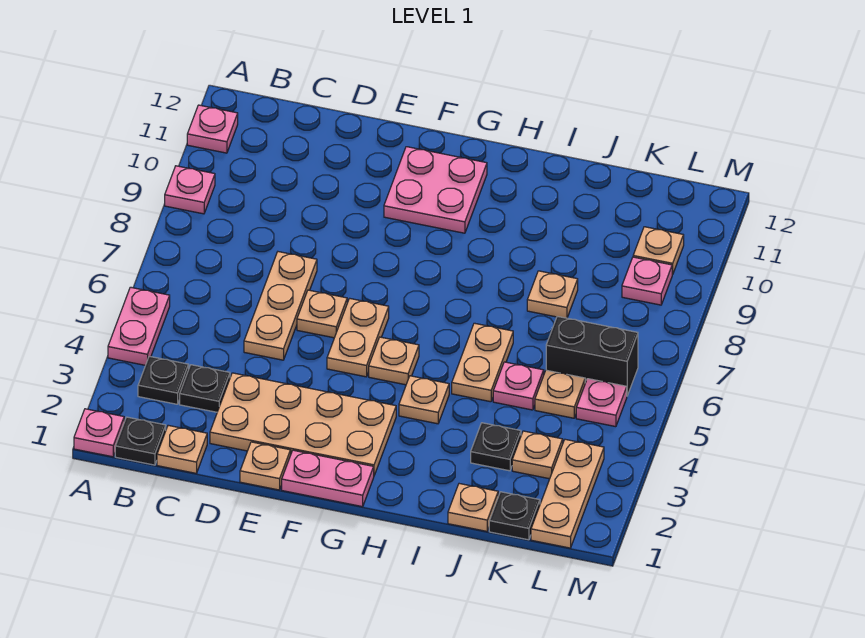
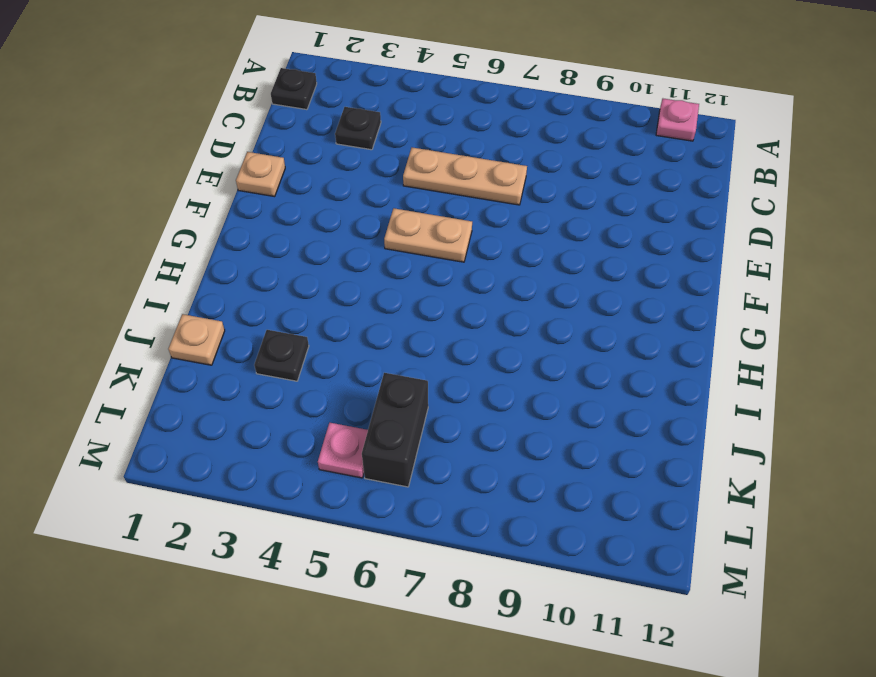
none -> pink 1x1 plate [74,409,124,457]
none -> pink 1x2 plate [108,287,170,365]
none -> pink 1x1 plate [165,166,215,214]
none -> black 1x1 plate [138,356,189,404]

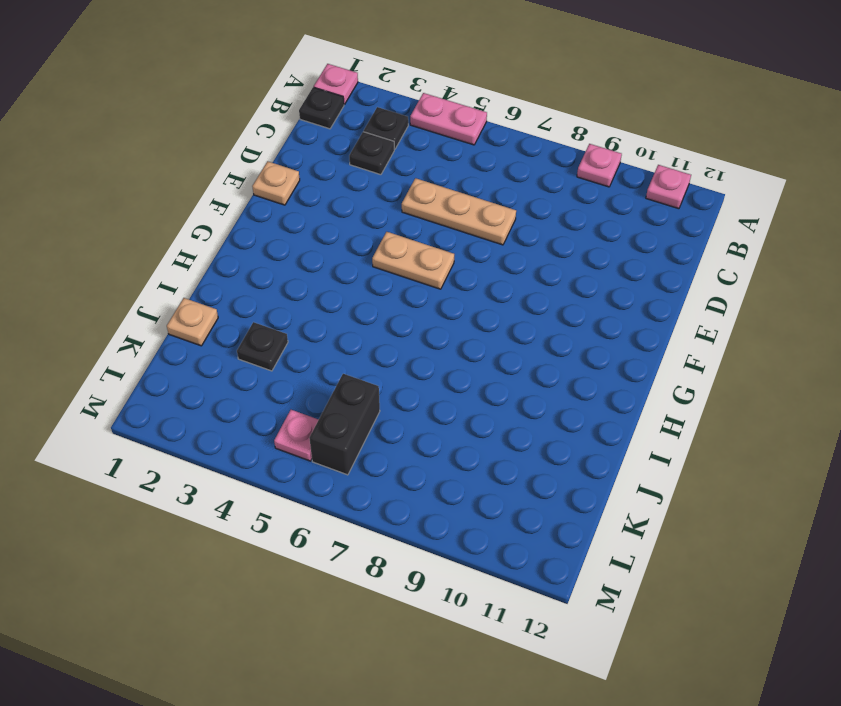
none -> tan 1x1 plate [157,425,207,473]
none -> tan 2x4 plate [210,373,396,475]
none -> tan 1x1 plate [297,290,347,338]
none -> pink 1x2 plate [282,450,374,507]

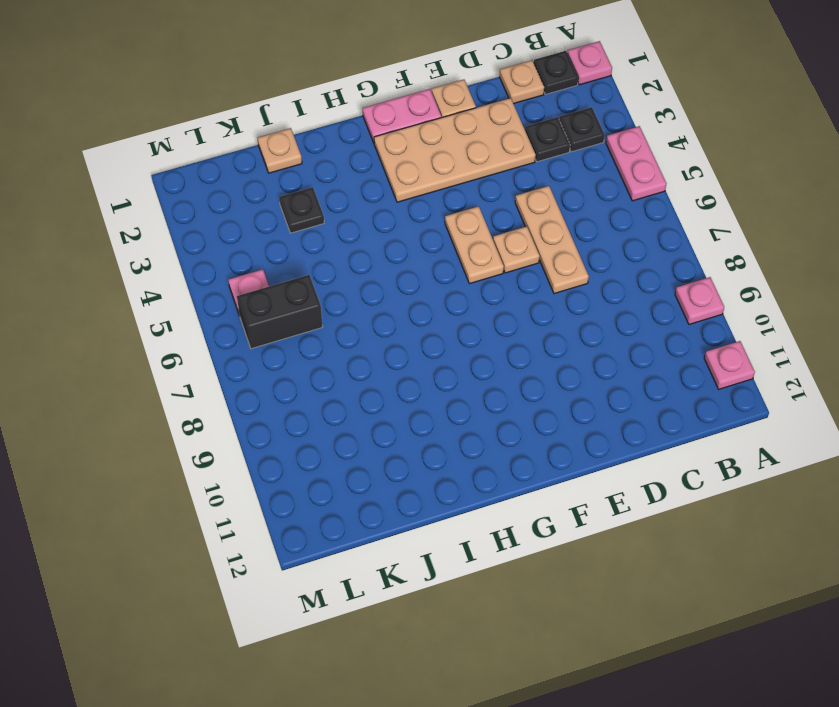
none -> pink 2x2 plate [384,147,487,233]
none -> tan 1x1 plate [369,337,419,385]
none -> tan 1x1 plate [399,376,449,424]
none -> tan 1x2 plate [452,323,513,402]

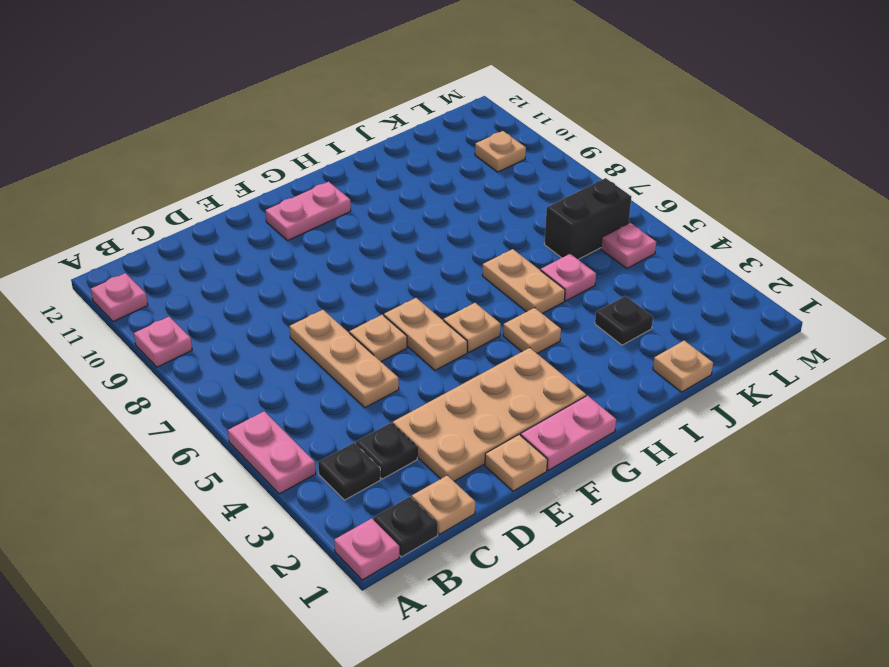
pink 1x2 plate [265,182,351,240] -> pink 2x2 plate [384,147,487,233]
none -> tan 1x1 plate [527,271,578,318]
none -> black 1x1 plate [489,492,540,540]
none -> tan 1x1 plate [512,431,563,479]
none -> tan 1x1 plate [535,370,585,418]

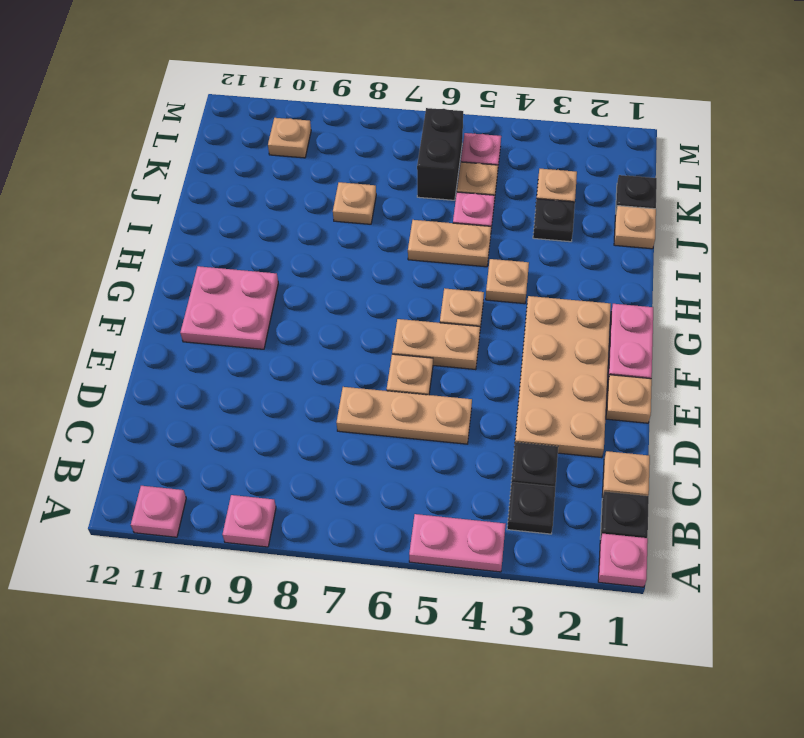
none -> tan 1x3 plate [531,439,604,548]
none -> pink 1x1 plate [622,257,673,305]

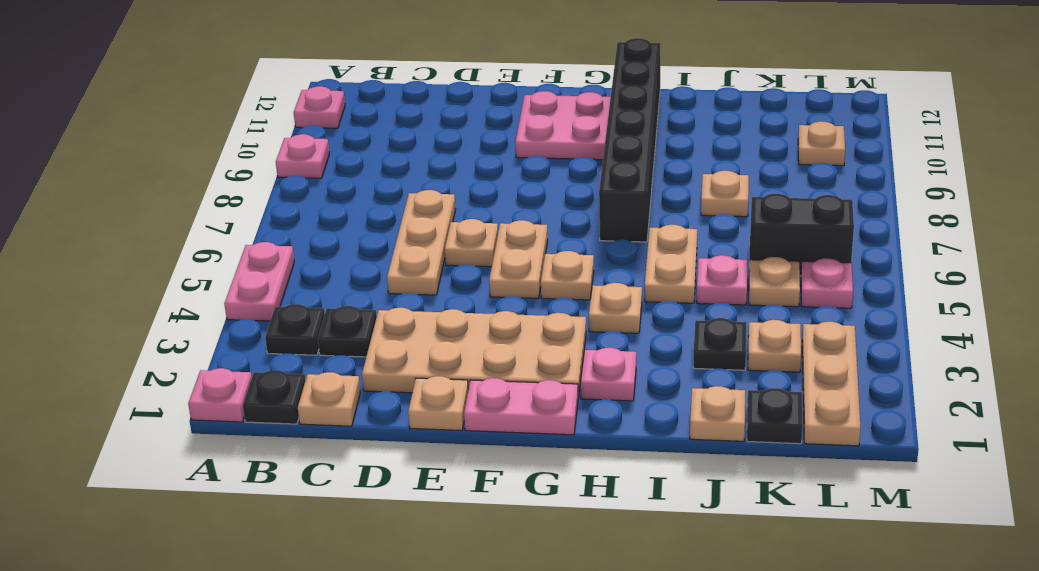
pink 1x1 plate [581,348,636,401] -> pink 1x1 plate moved to [622,257,673,305]
black 1x6 brick [599,38,660,242] -> none

